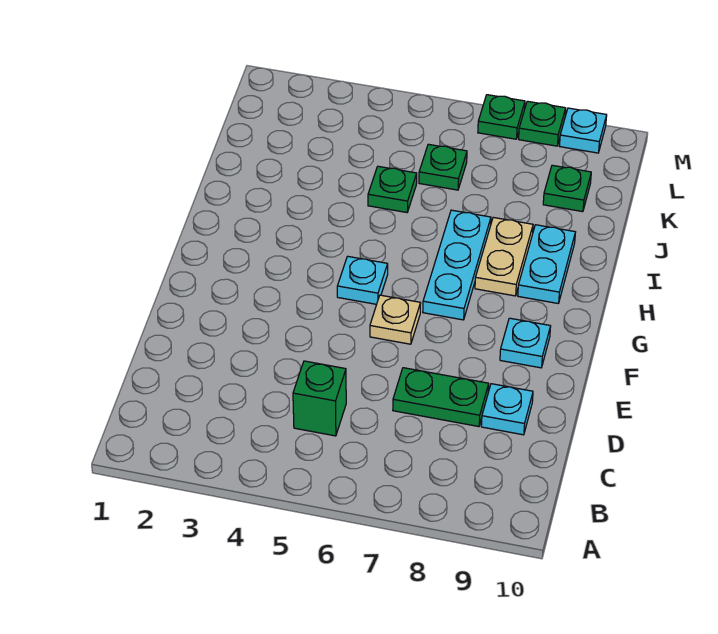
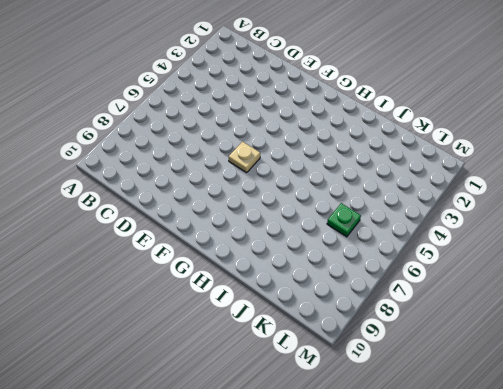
none -> green 1x1 brick [293,361,346,436]
none -> green 1x2 plate [393,368,489,427]
none -> cyan 1x1 plate [481,384,533,435]

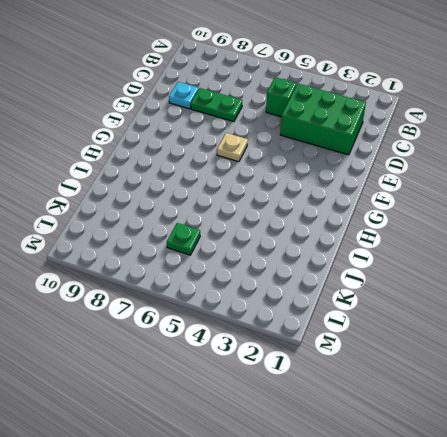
green 2x3 brick [280,84,366,155] -> none
none -> cyan 1x1 plate [500,318,551,368]
none -> cyan 1x1 plate [337,256,388,304]
none -> cyan 1x3 plate [423,210,491,320]

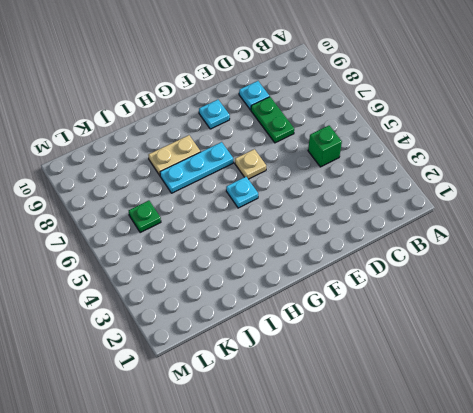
none -> cyan 1x2 plate [518,225,575,303]
none -> green 1x1 plate [368,166,417,212]
none -> green 1x1 plate [543,165,591,212]

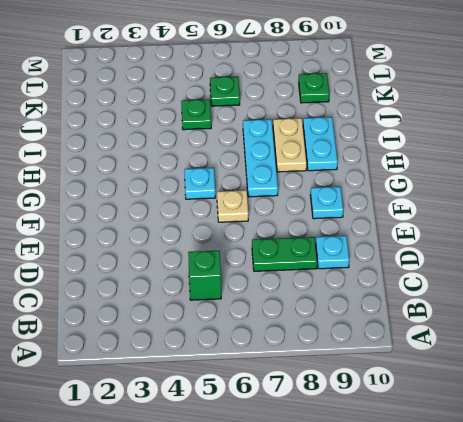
none -> green 1x1 plate [478,95,525,139]
none -> green 1x1 plate [519,101,566,146]
none -> cyan 1x1 plate [560,108,607,153]

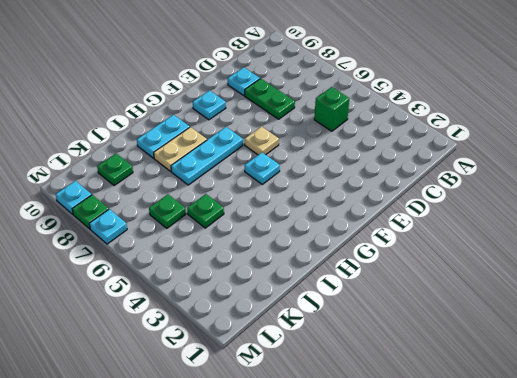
cyan 1x1 plate [89,209,127,244] -> green 1x1 plate [478,95,525,139]

